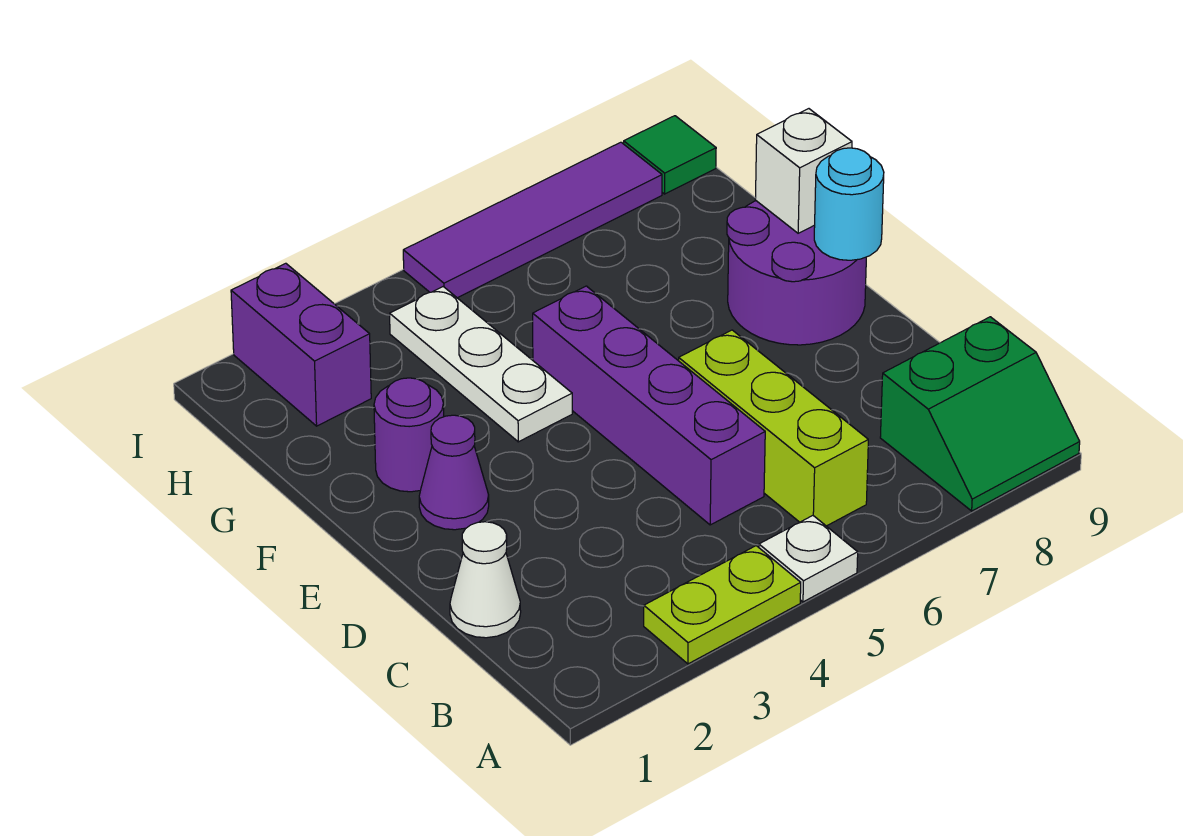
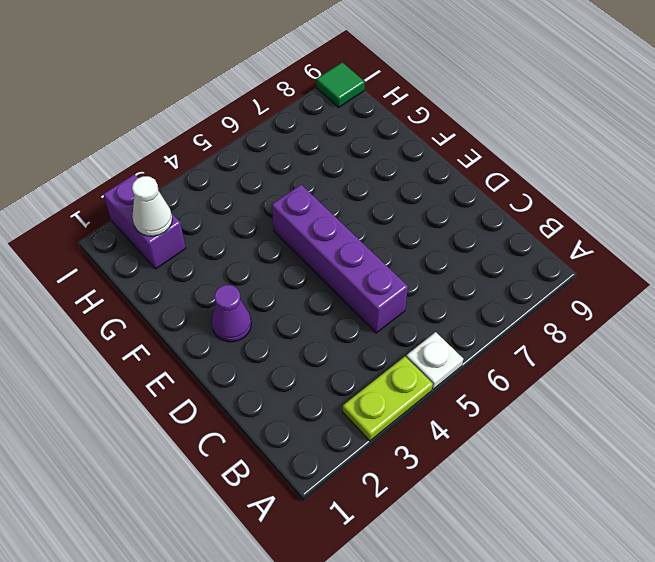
white 1x1 cone [132,176,172,236] -> white 1x1 cone moved to [450,522,521,638]
none -> green 2x2 slope [880,317,1080,511]
none -> lime 1x3 brick [679,330,868,526]
none -> purple 2x2 round brick [727,201,866,345]

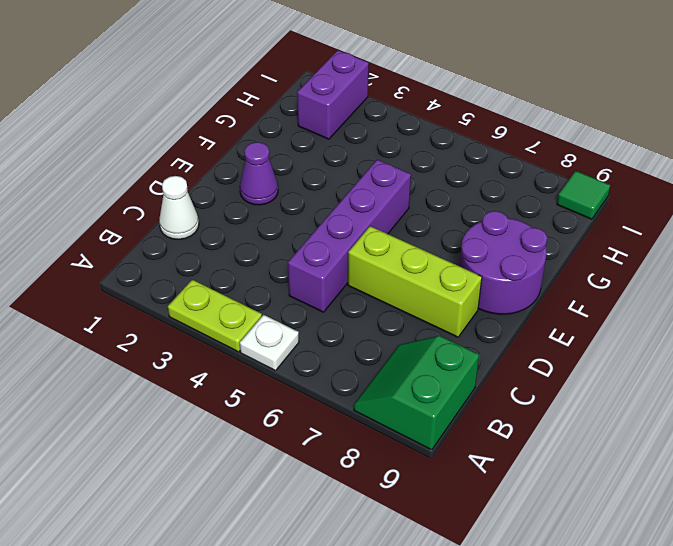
green 2x2 slope [354,336,479,450] -> green 2x2 slope turned to [880,317,1080,511]
lime 1x3 brick [348,226,482,337] -> lime 1x3 brick turned to [679,330,868,526]
none -> purple 1x1 round brick [374,378,444,492]
none -> white 1x3 plate [390,287,572,442]
none -> purple 1x4 tile [403,142,662,298]

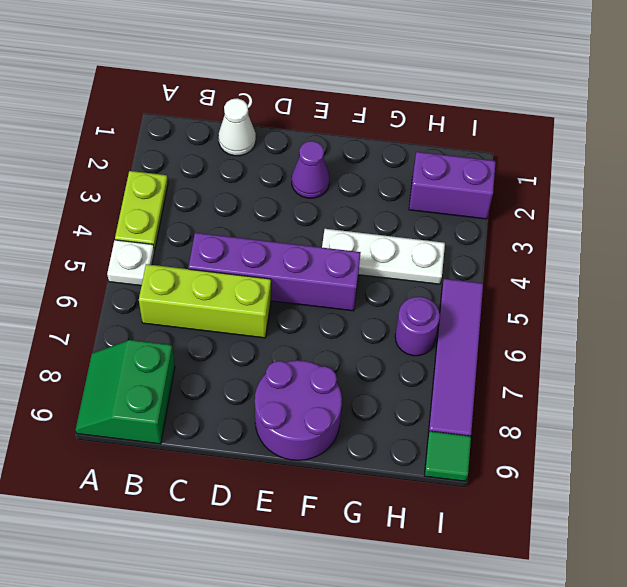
purple 1x1 round brick [395,297,440,356] -> purple 1x1 round brick moved to [374,378,444,492]
none -> cyan 1x1 round brick [814,148,884,260]
none -> white 1x1 brick [755,109,852,233]

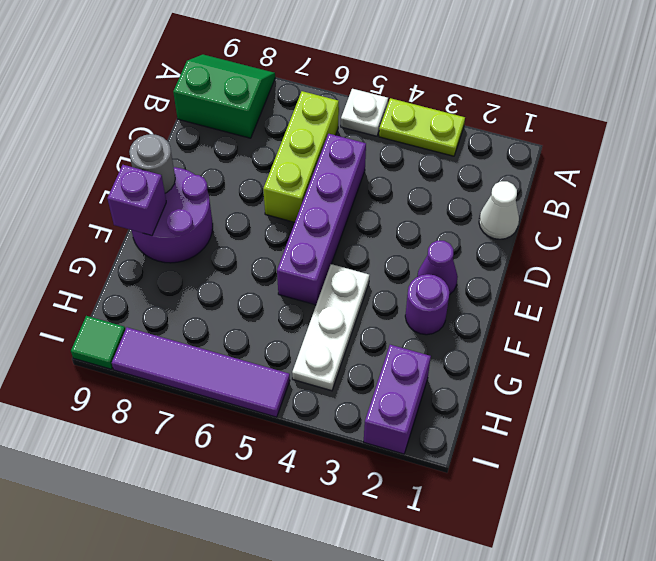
grey 1x1 round brick [129,134,175,193] -> cyan 1x1 round brick [814,148,884,260]
purple 1x1 brick [107,165,166,236] -> white 1x1 brick [755,109,852,233]

